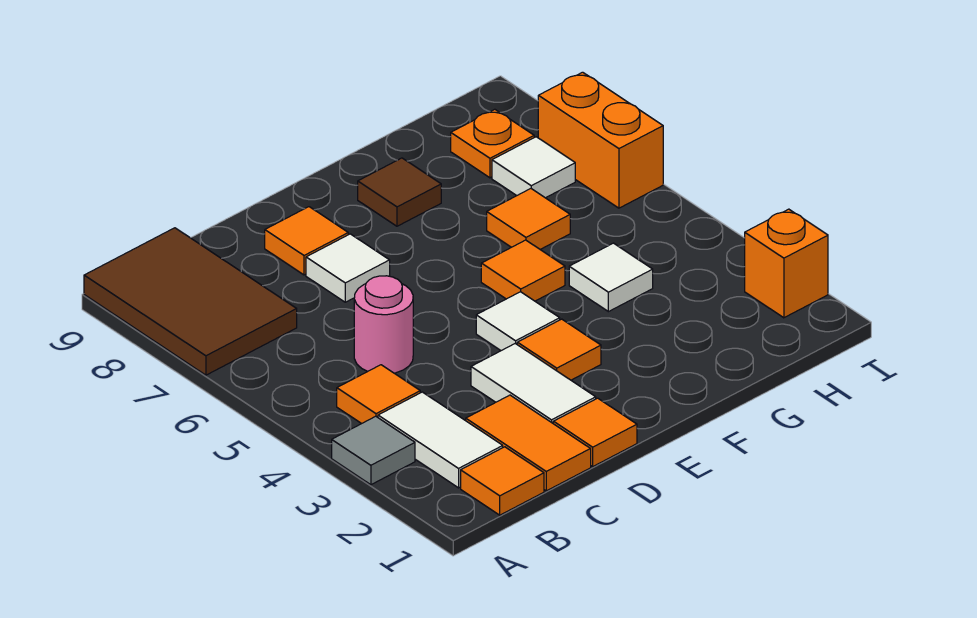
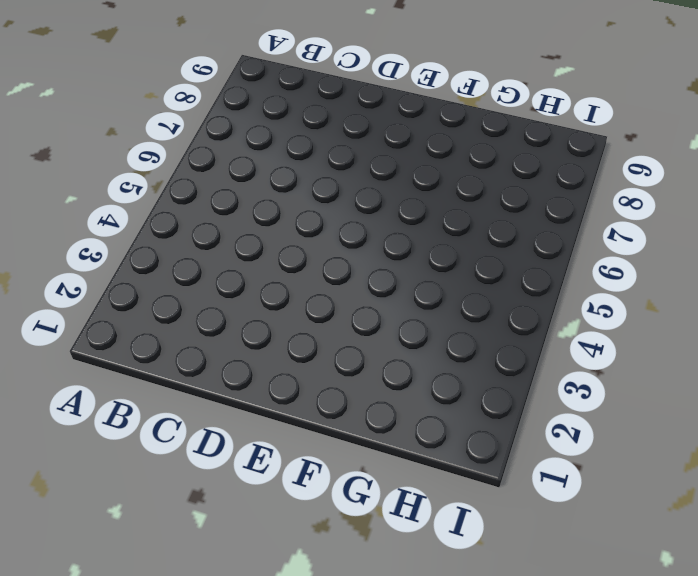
none -> grey 1x1 tile [332,416,415,485]
none -> brown 2x3 tile [84,228,297,375]
none -> orange 1x1 tile [461,447,544,515]

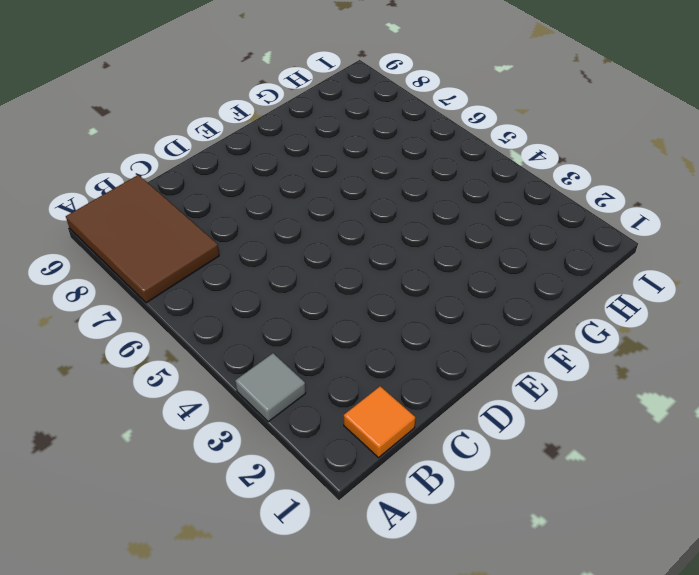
none -> white 1x2 tile [378,392,503,488]
none -> orange 1x1 tile [337,365,420,424]
none -> orange 1x2 tile [466,395,591,491]

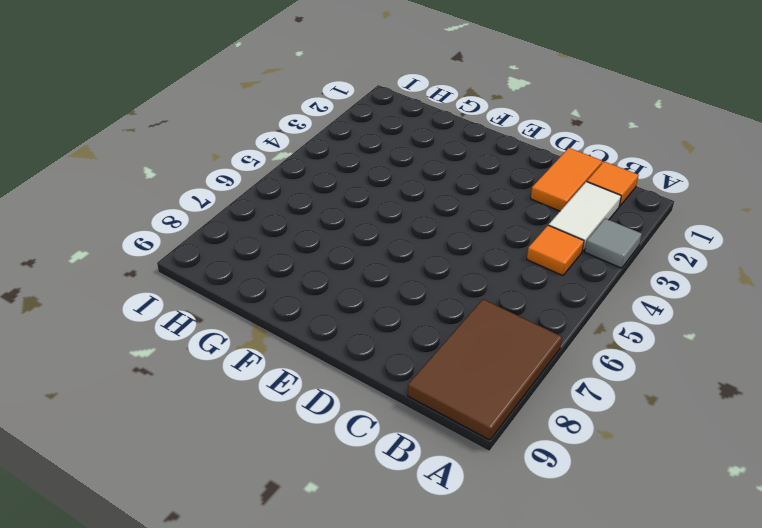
none -> pink 1x1 round brick [354,276,413,373]
none -> orange 1x1 tile [553,398,637,466]
none -> white 1x2 tile [471,343,596,423]

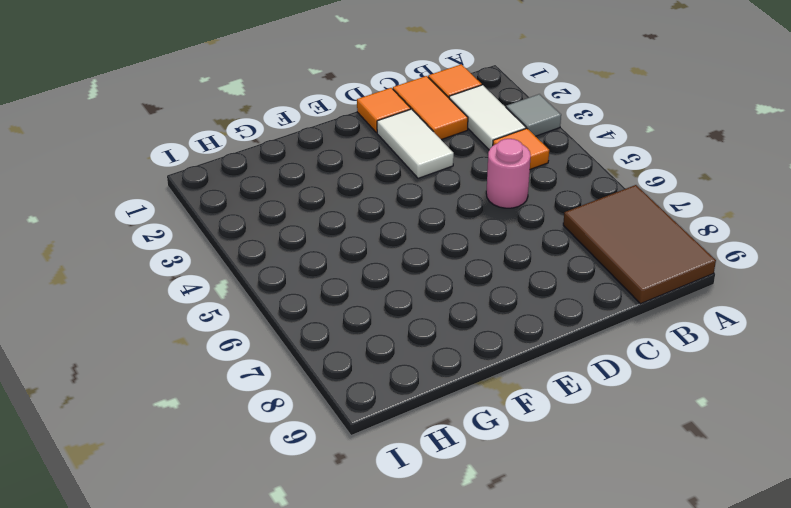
none -> white 1x1 tile [306,234,390,302]
none -> orange 1x1 tile [265,207,348,275]
none -> orange 1x1 tile [517,319,601,380]

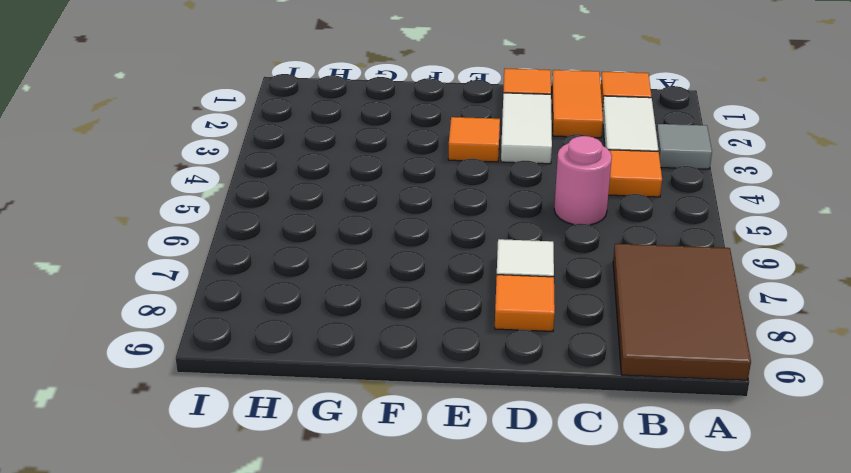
none -> white 1x1 tile [476,292,560,351]
none -> orange 1x1 tile [481,240,565,301]
none -> brown 1x1 tile [358,158,441,226]

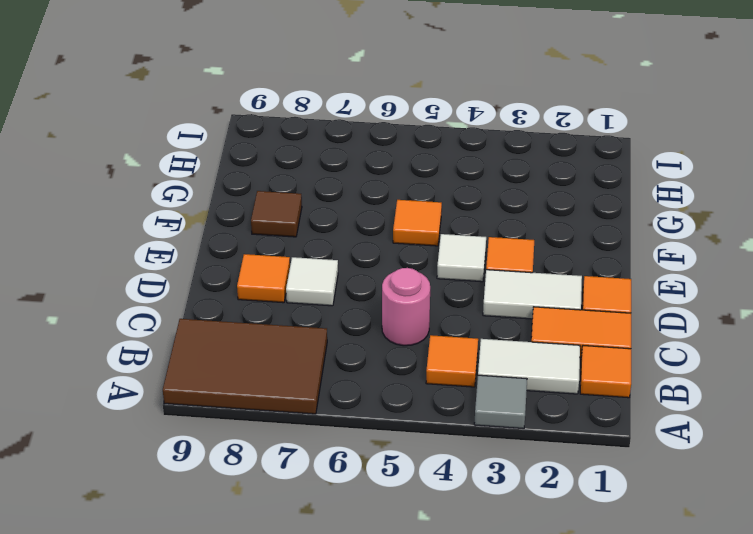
none -> white 1x1 tile [569,243,653,312]
none -> orange 1x1 tile [487,189,570,250]
none -> white 1x1 tile [492,137,575,198]

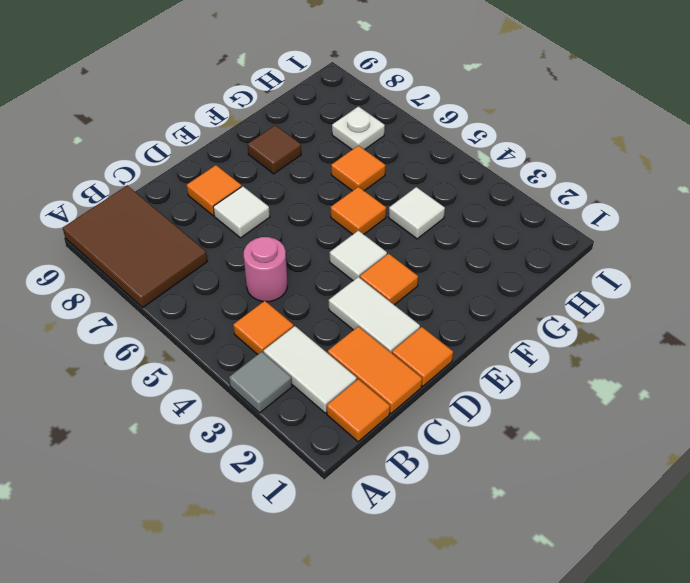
white 1x1 plate [332,107,385,150] -> white 1x1 tile [492,137,575,198]
none -> orange 1x1 plate [451,109,534,178]
none -> orange 1x1 brick [745,209,828,318]
none -> orange 1x2 brick [538,72,663,208]

